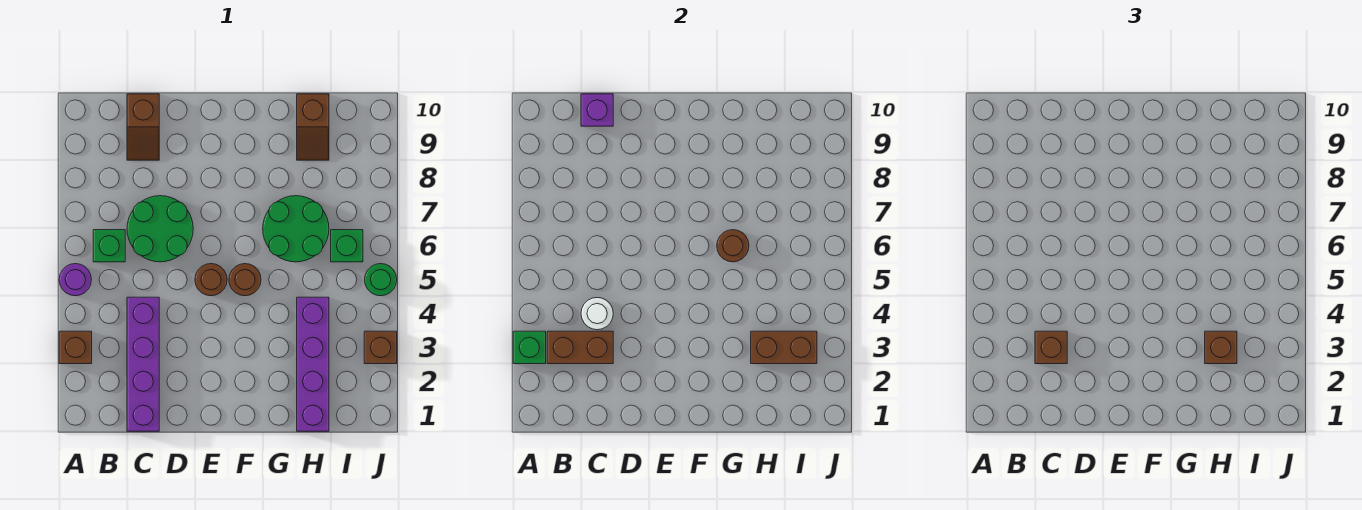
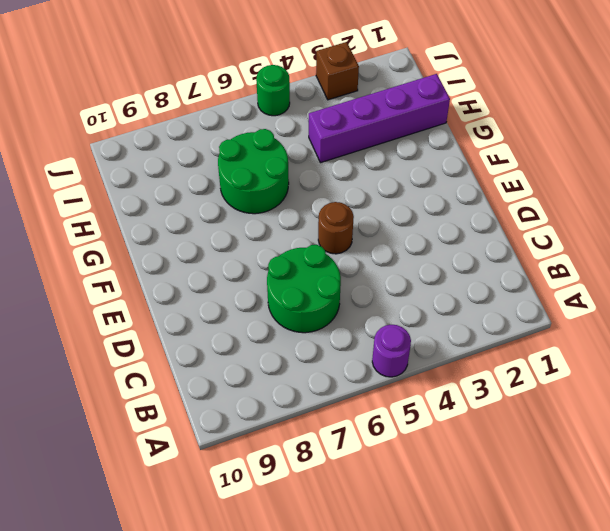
none -> brown 1x1 brick [59,331,92,364]
none -> green 1x1 brick [93,230,125,262]
none -> purple 1x4 brick [127,297,159,431]

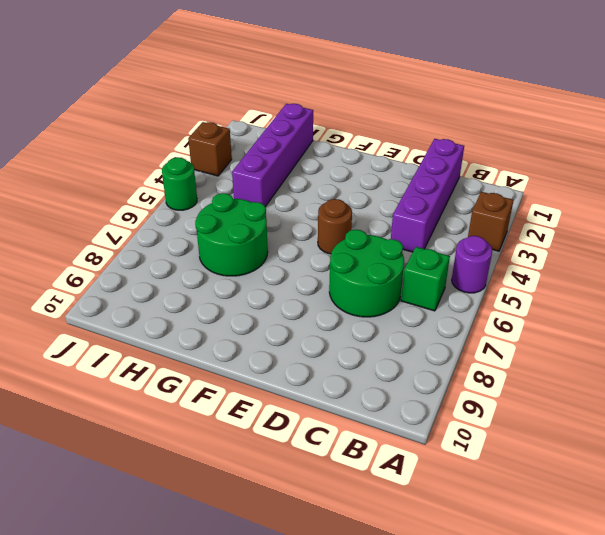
none -> brown 1x2 slope [127,94,159,160]
none -> brown 1x1 round brick [229,264,261,296]
none -> brown 1x2 slope [297,94,329,160]

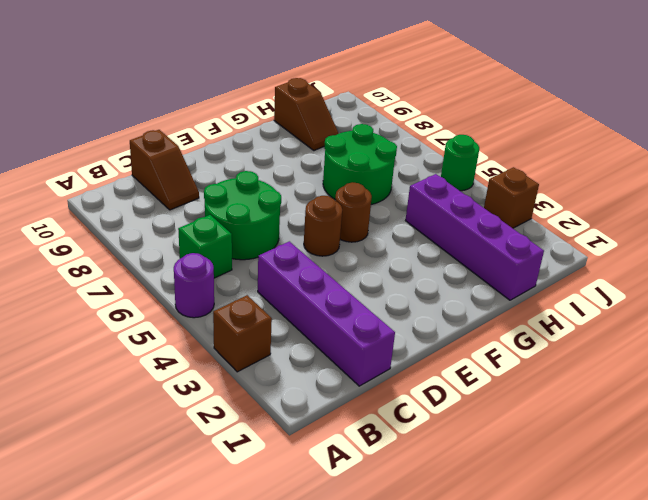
none -> green 1x1 brick [331,230,363,262]
none -> green 1x1 brick [513,331,546,364]
none -> brown 1x2 brick [547,331,613,364]

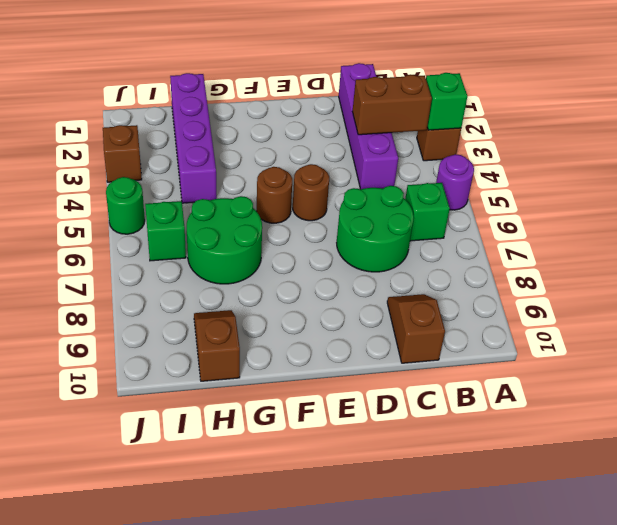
none -> white 1x1 round brick [581,298,613,330]
none -> purple 1x1 brick [581,94,613,126]
none -> brown 1x1 round brick [717,230,749,262]

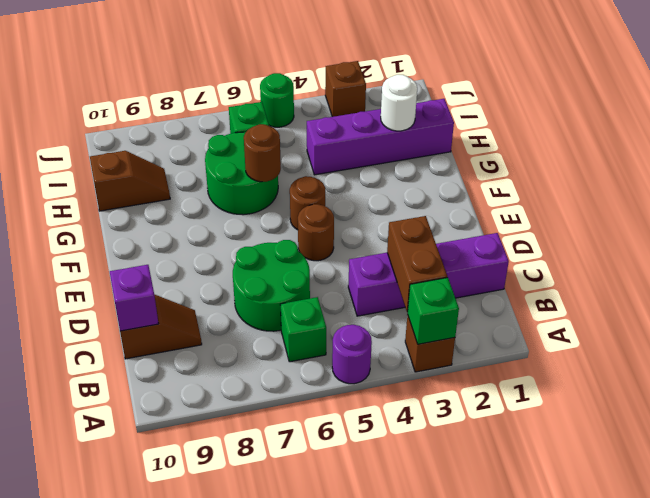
white 1x1 round brick [381,75,417,131] -> white 1x1 round brick moved to [581,298,613,330]
none -> brown 1x2 brick [751,331,817,364]
none -> brown 1x1 brick [1035,331,1067,364]
none -> brown 1x1 brick [1205,331,1237,364]

